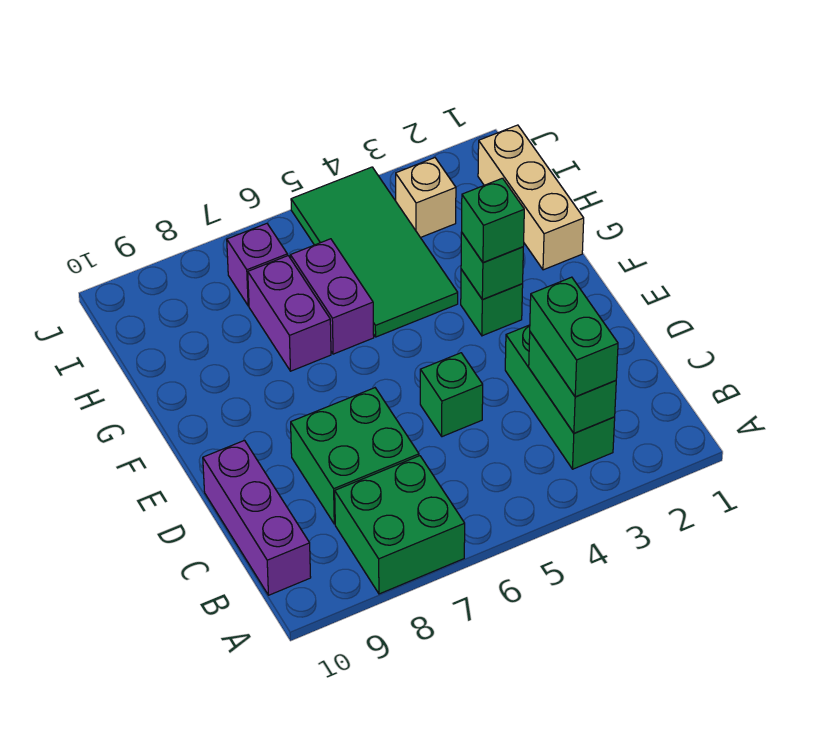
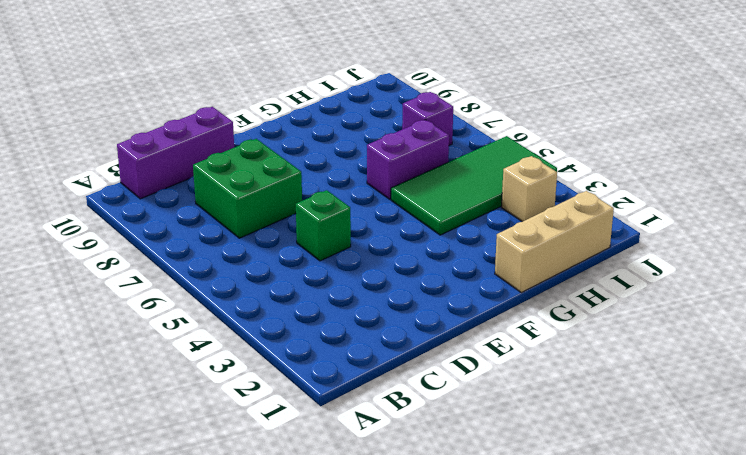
none -> green 2x2 brick [335,456,465,594]
none -> green 1x3 brick [505,325,615,469]
none -> green 1x1 brick [461,269,523,336]

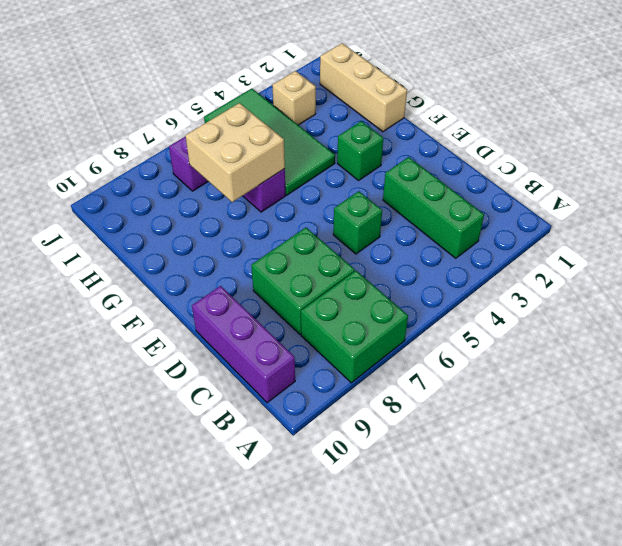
tan 2x2 brick [185,103,285,202] -> none
none -> purple 1x2 brick [248,256,331,371]
none -> green 1x2 brick [529,332,616,433]
none -> green 1x1 brick [461,232,523,300]

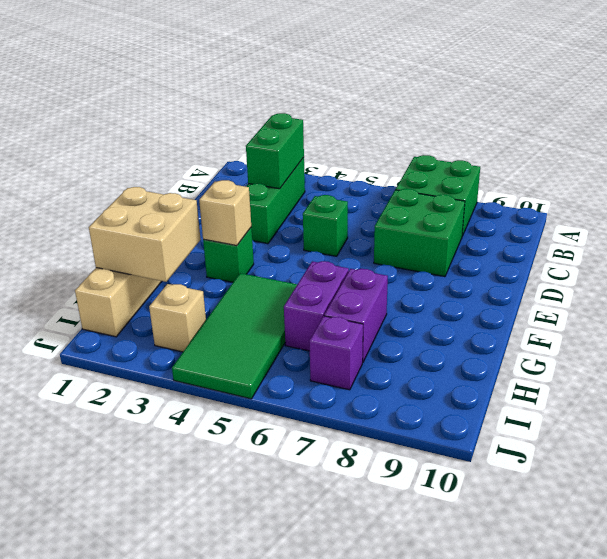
tan 1x1 brick [199,180,251,246] -> green 1x1 brick [461,232,523,300]
tan 2x2 brick [89,187,201,282] -> none
none -> purple 1x3 brick [203,441,311,595]
none -> green 1x2 brick [530,277,618,397]
none -> green 1x1 brick [462,178,524,262]

